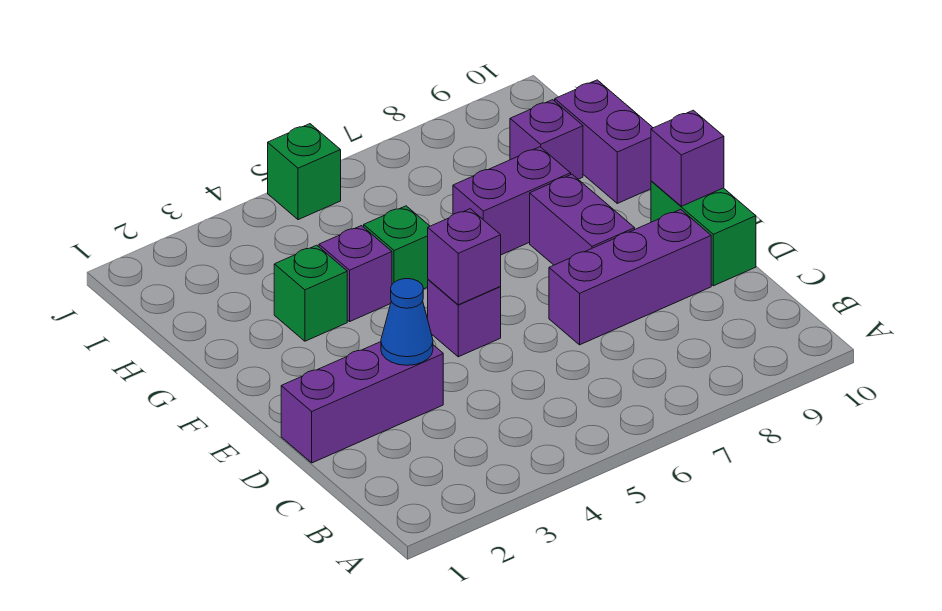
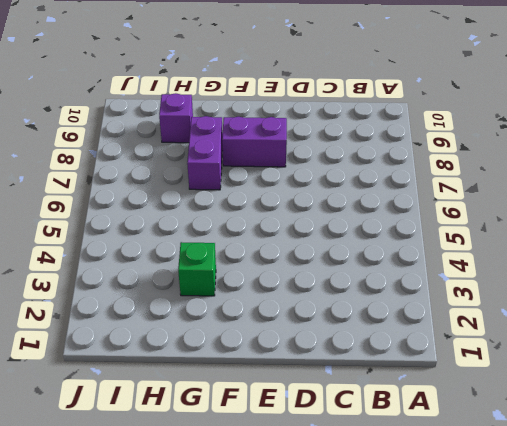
none -> purple 1x3 brick [281,342,443,463]
none -> purple 1x3 brick [549,209,711,345]
none -> green 1x2 brick [651,181,756,286]

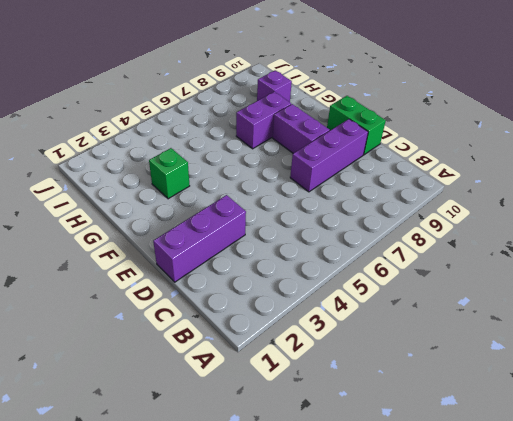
none -> purple 1x1 brick [428,280,501,357]
none -> purple 1x1 brick [319,226,392,321]
none -> green 1x1 brick [364,206,430,289]

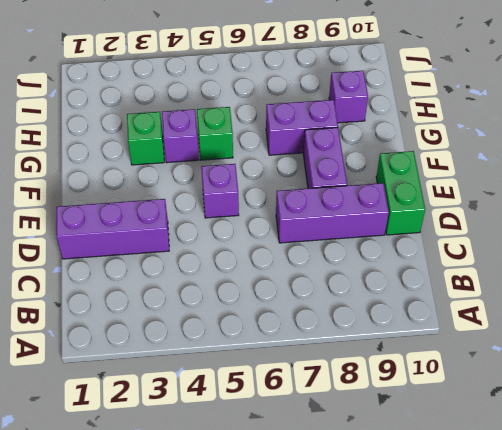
none -> purple 1x2 brick [555,80,653,203]
none -> green 1x1 brick [268,124,341,220]
none -> blue 1x1 cone [381,279,433,365]

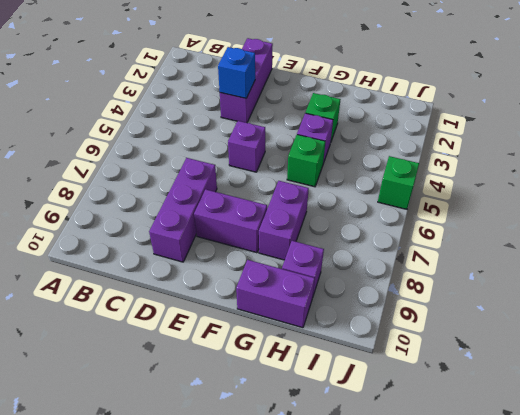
blue 1x1 brick [218,47,255,98] -> blue 1x1 cone [381,279,433,365]
none -> green 1x2 brick [651,181,756,286]
none -> purple 1x1 brick [428,209,501,305]
none -> purple 1x1 brick [651,110,724,206]

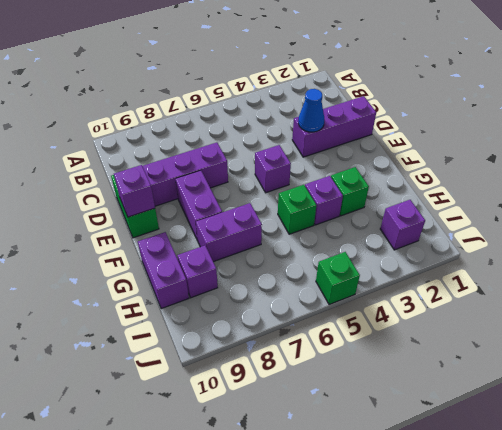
purple 1x1 brick [380,200,425,250] -> purple 1x1 brick moved to [428,209,501,305]

